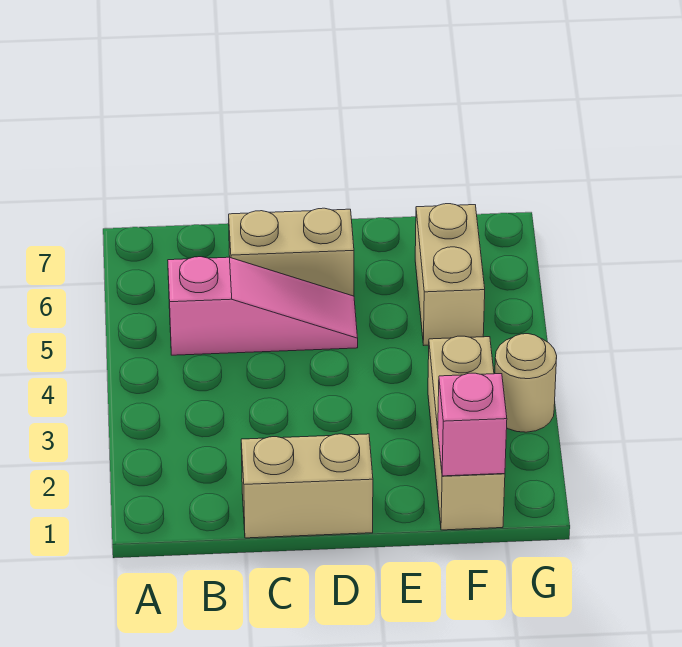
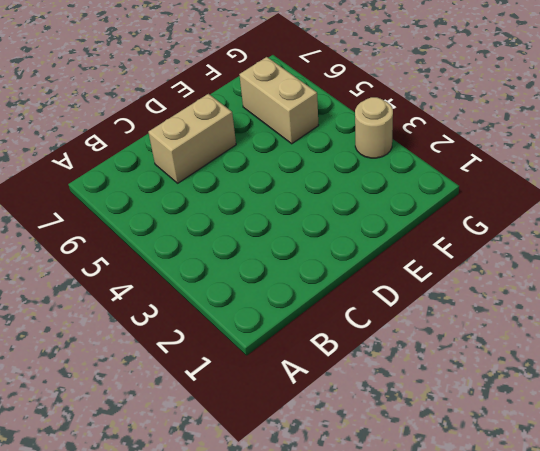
none -> pink 1x3 slope [168,257,358,355]
none -> tan 1x2 brick [241,434,373,538]

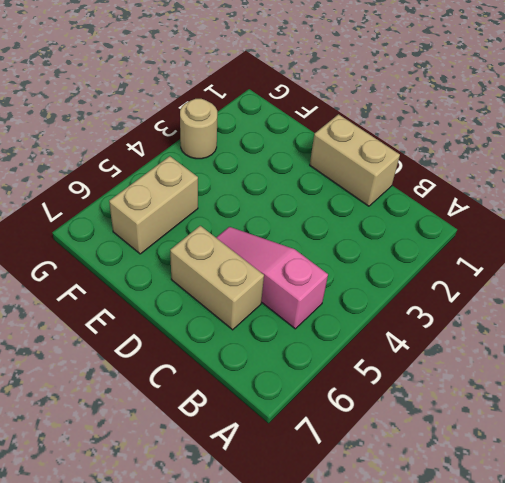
none -> tan 1x3 brick [428,336,505,530]
none -> pink 1x1 brick [438,373,507,476]

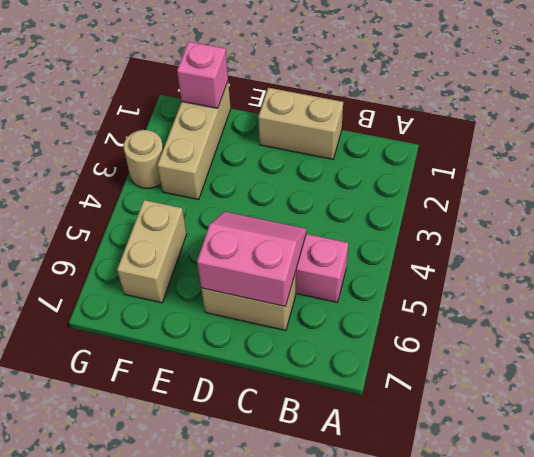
pink 2x2 slope [197,212,306,307] -> none

